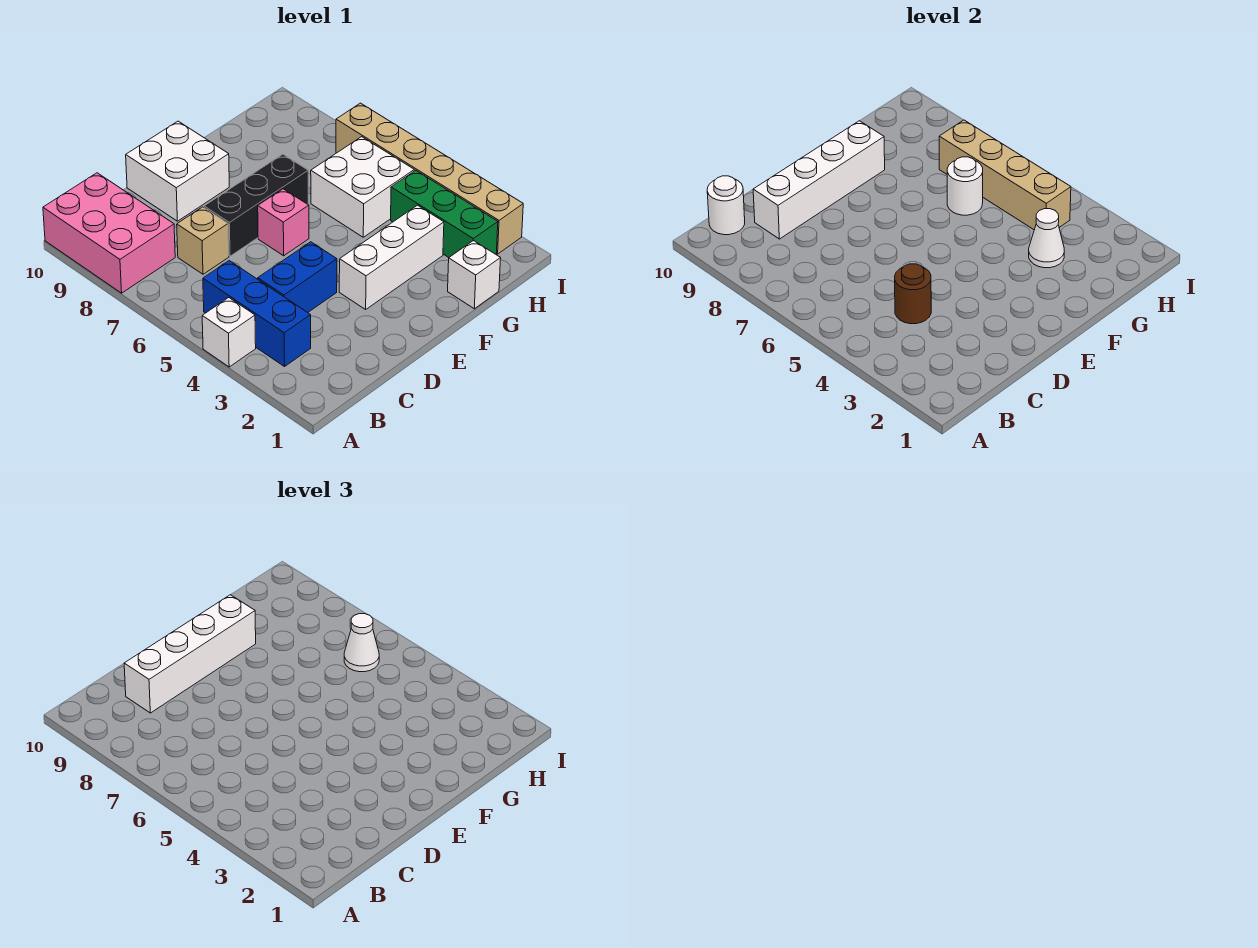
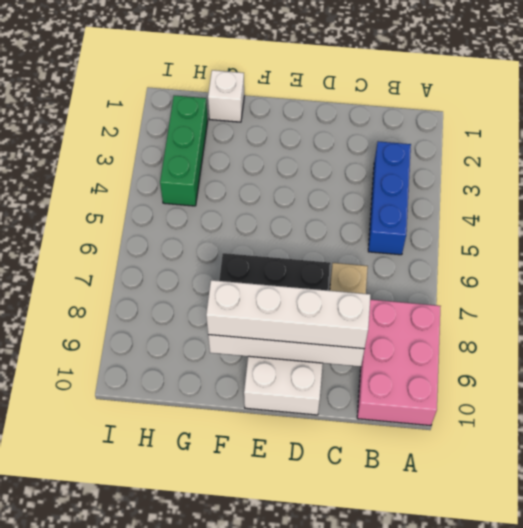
none -> white 1x1 brick [202,298,256,367]
none -> blue 1x2 brick [258,242,337,313]
none -> white 1x3 brick [339,205,444,309]

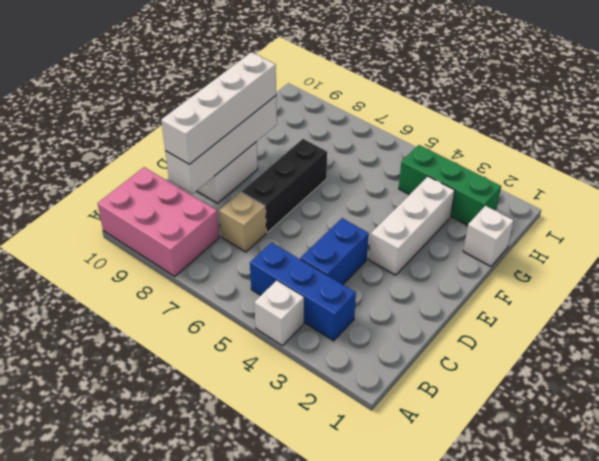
none -> pink 1x1 brick [258,189,309,256]
none -> white 2x2 brick [311,137,414,237]
none -> tan 1x6 brick [336,103,523,254]

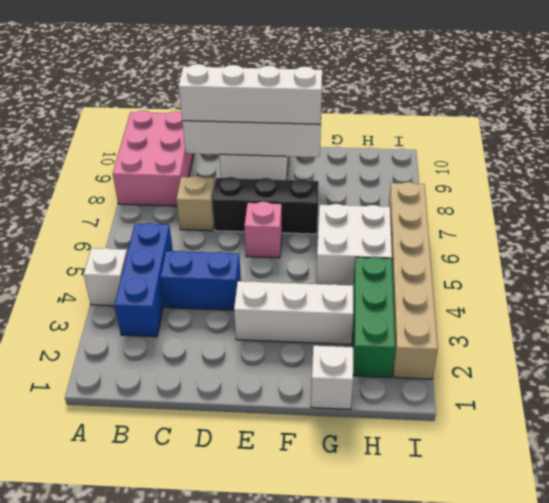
none -> white 1x1 round brick [707,176,745,235]
none -> brown 1x1 round brick [895,264,931,324]
none -> white 1x1 cone [1029,209,1064,268]

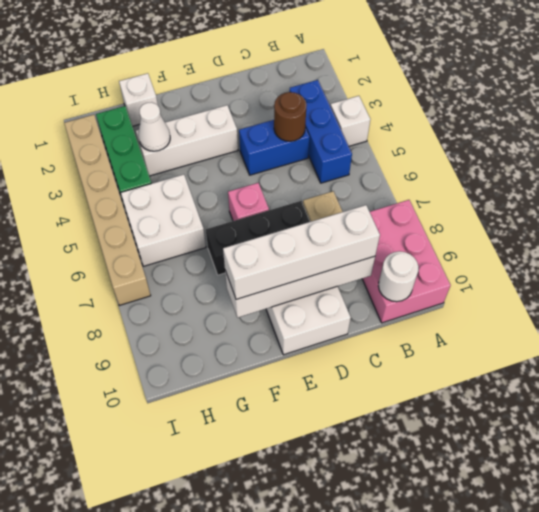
none -> white 1x1 round brick [947,157,983,215]
none -> tan 1x4 brick [939,120,1071,230]
none -> white 1x1 cone [344,614,379,672]

